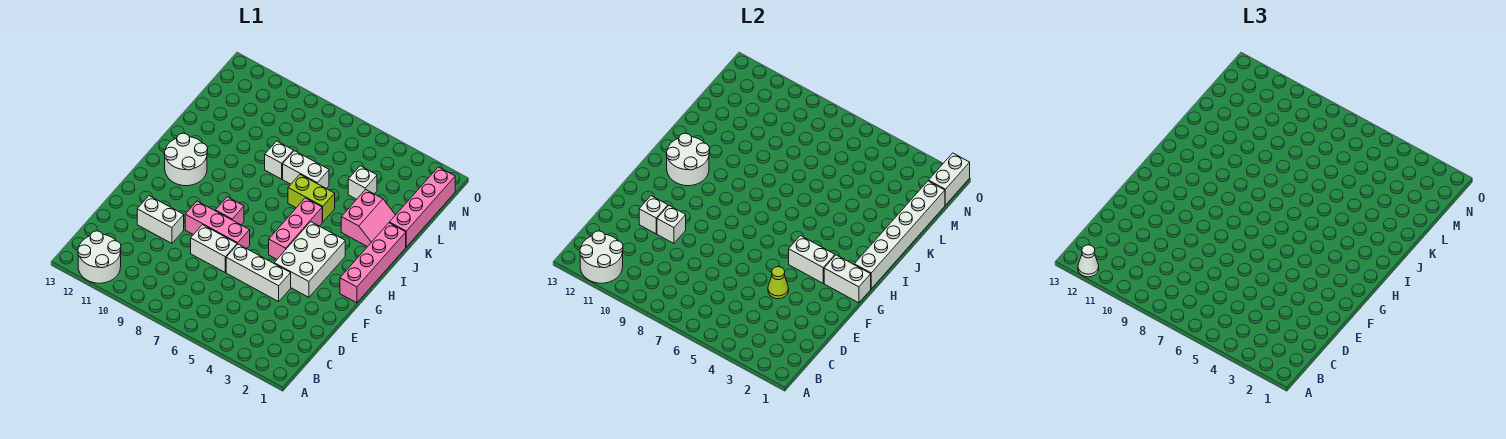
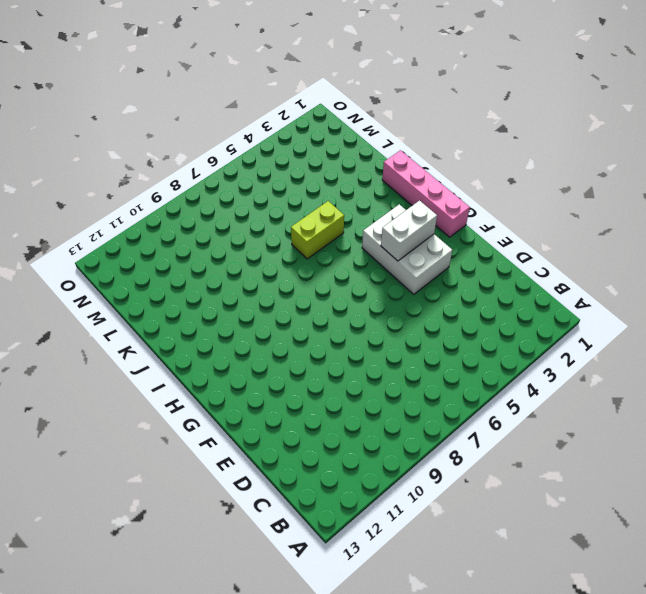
none -> white 2x2 round brick [78,231,121,283]
none -> white 1x3 brick [226,244,291,302]
none -> white 1x2 brick [191,225,237,272]

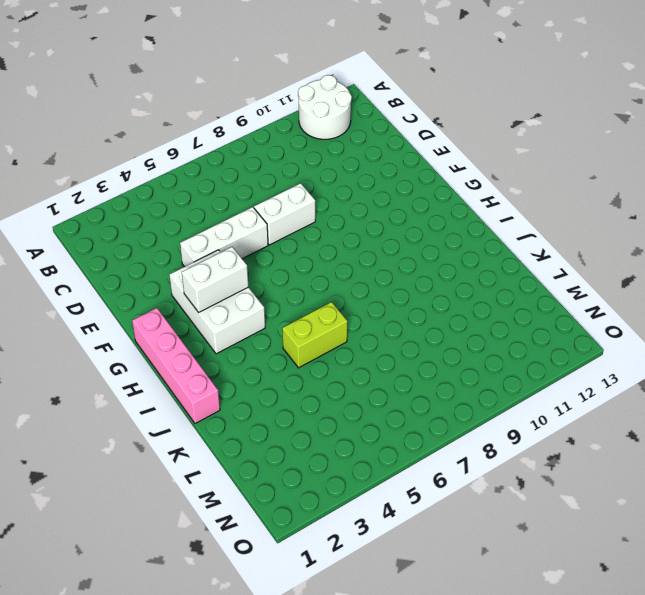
none -> white 1x2 brick [137,196,184,243]
none -> pink 1x3 brick [185,201,250,249]
none -> pink 1x3 brick [269,198,322,259]

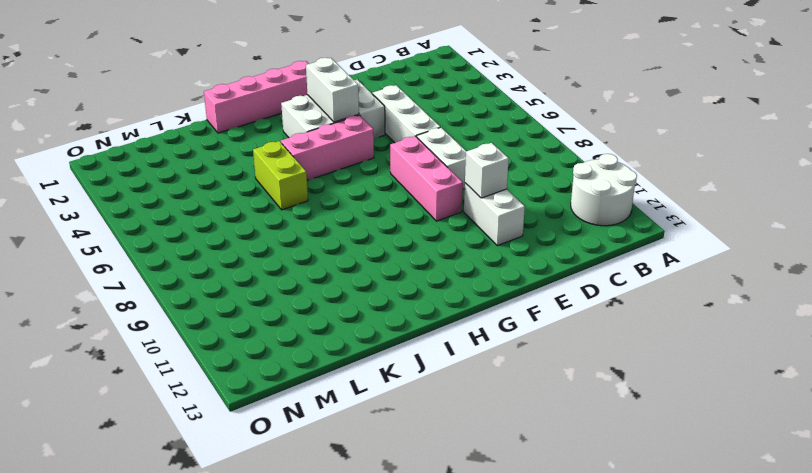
none -> pink 1x1 brick [215,197,244,225]
none -> white 2x2 round brick [164,133,208,186]
none -> pink 2x2 slope [341,189,395,247]

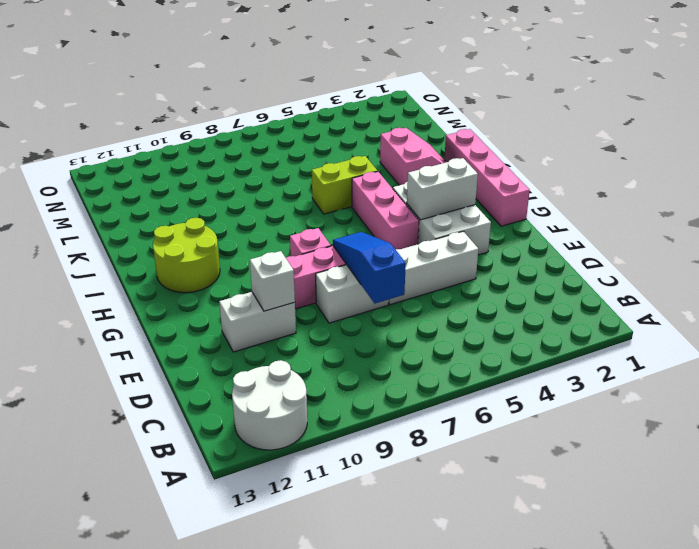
blue 1x3 slope [333,232,406,303] -> none
lime 2x2 round brick [153,218,220,293] -> white 2x2 round brick [164,133,208,186]
none -> pink 1x4 brick [389,167,455,247]
none -> white 1x2 brick [283,151,329,188]
none -> white 1x1 brick [265,141,294,179]

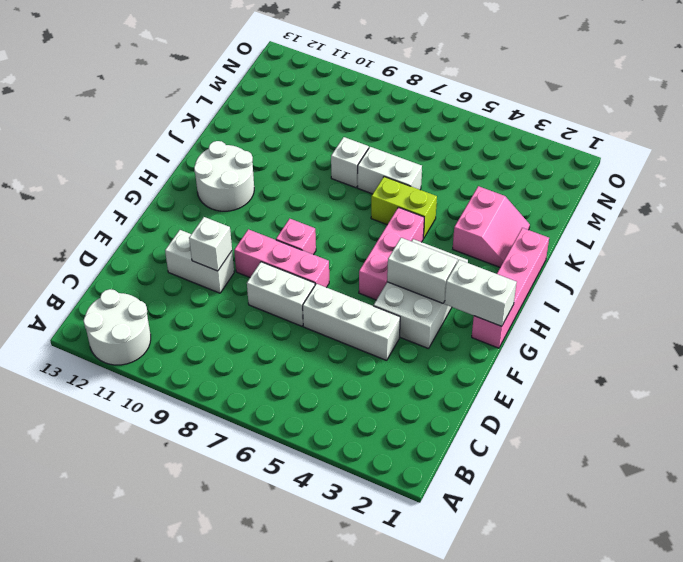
none -> pink 1x4 brick [389,167,455,247]
none -> white 1x1 brick [348,166,377,199]
none -> white 2x2 round brick [580,231,623,283]

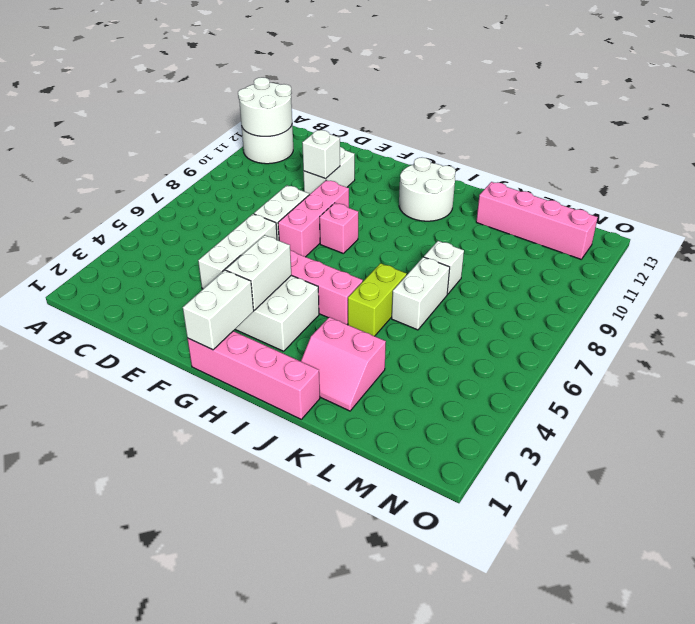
pink 1x4 brick [476,182,598,259] -> pink 1x4 brick moved to [389,167,455,247]
none -> white 1x1 brick [348,166,377,199]
none -> lime 1x1 cone [768,267,789,299]
none -> white 1x1 brick [639,196,668,234]

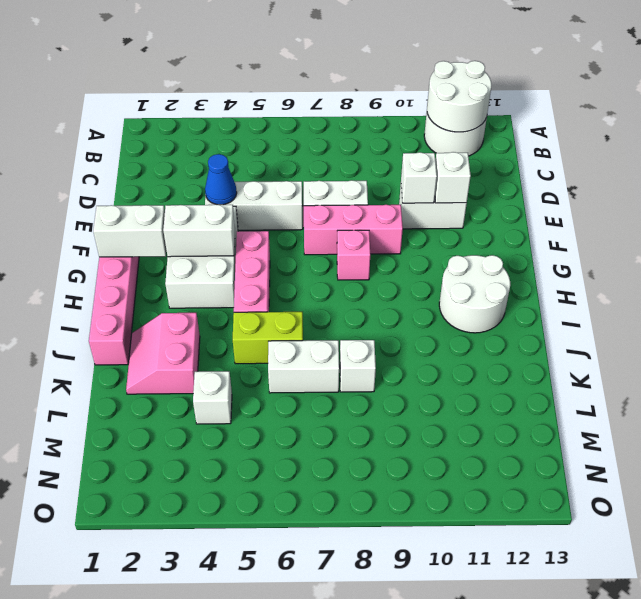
blue 1x1 cone [205,154,237,205] -> lime 1x1 cone [768,267,789,299]
none -> pink 1x4 brick [389,167,455,247]
none -> white 1x6 brick [854,181,945,289]
none -> white 2x2 round brick [666,133,710,186]

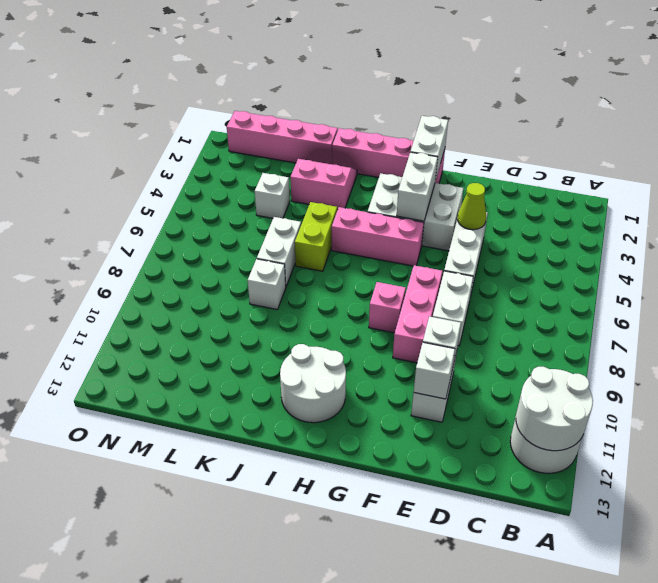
none -> white 1x6 brick [854,181,945,289]
none -> white 2x2 round brick [666,133,710,186]
none -> white 1x2 brick [929,153,970,205]

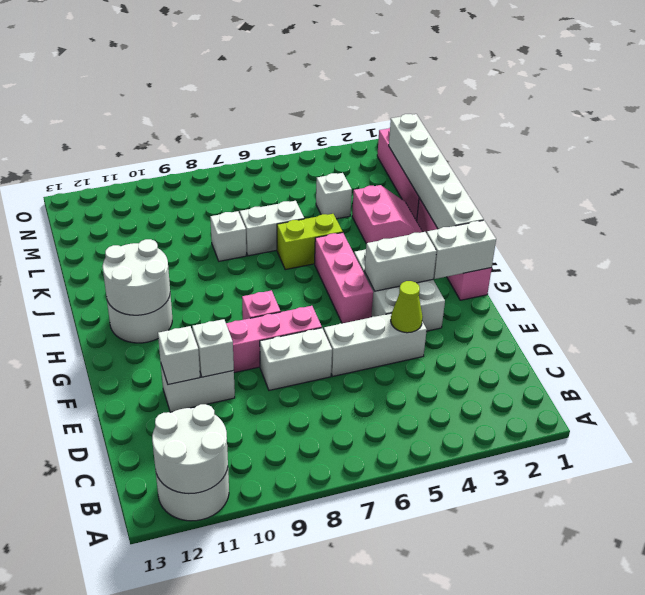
none -> white 1x2 brick [929,153,970,205]
none -> white 1x1 cone [1078,245,1099,277]

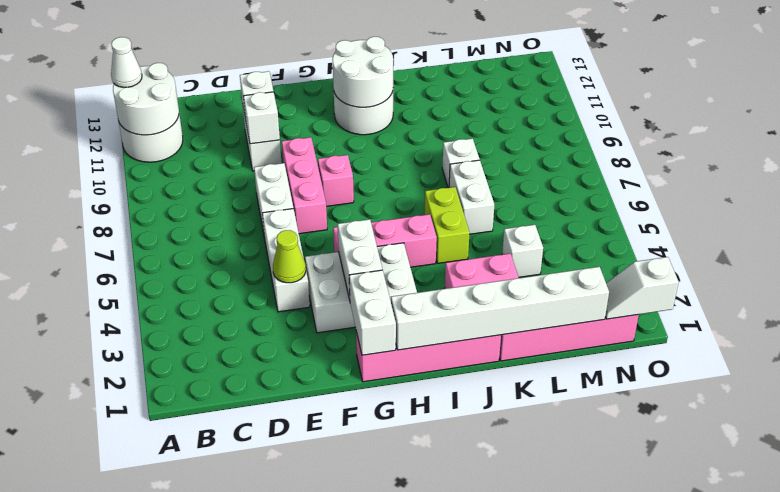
white 1x2 slope [605,257,679,319] -> white 1x2 brick [929,153,970,205]

